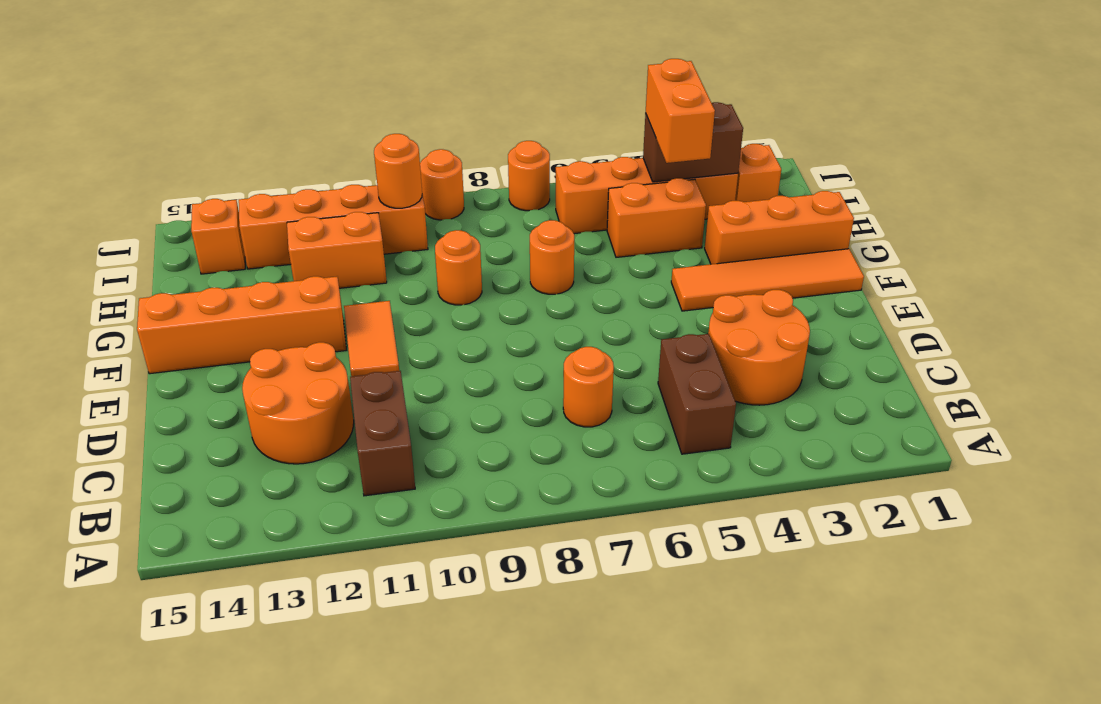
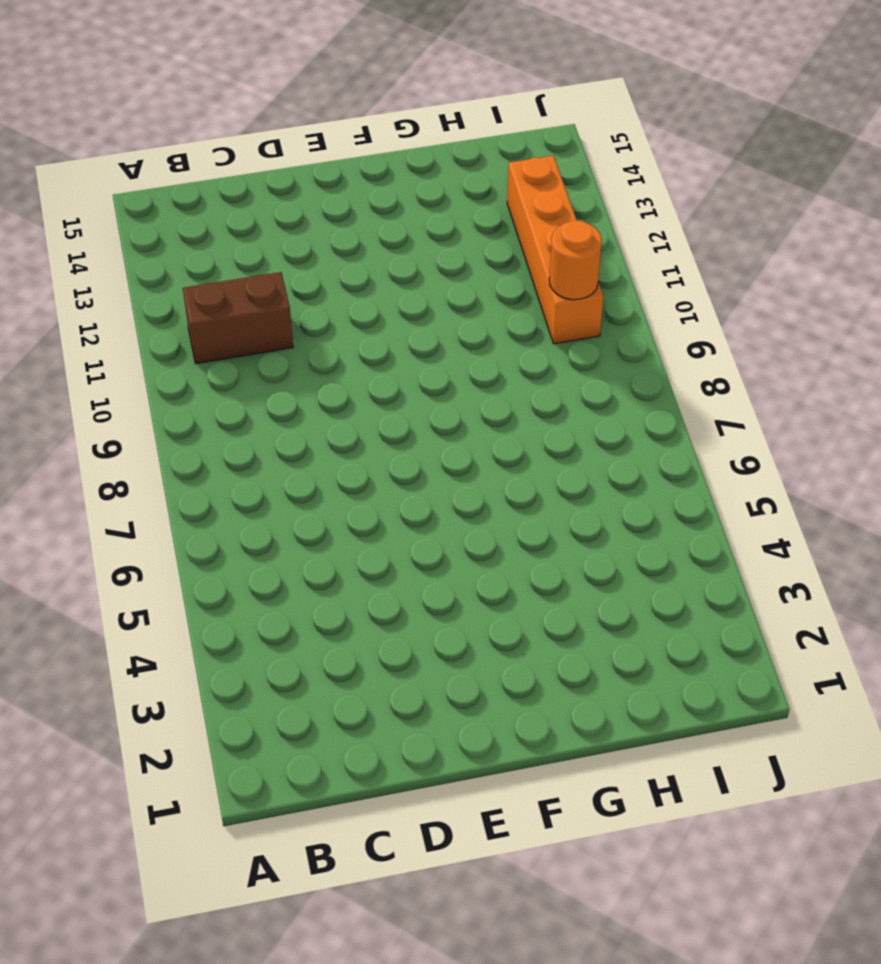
none -> brown 1x2 brick [658,334,736,454]
none -> orange 2x2 round brick [708,290,810,405]
none -> orange 1x1 round brick [563,347,614,427]

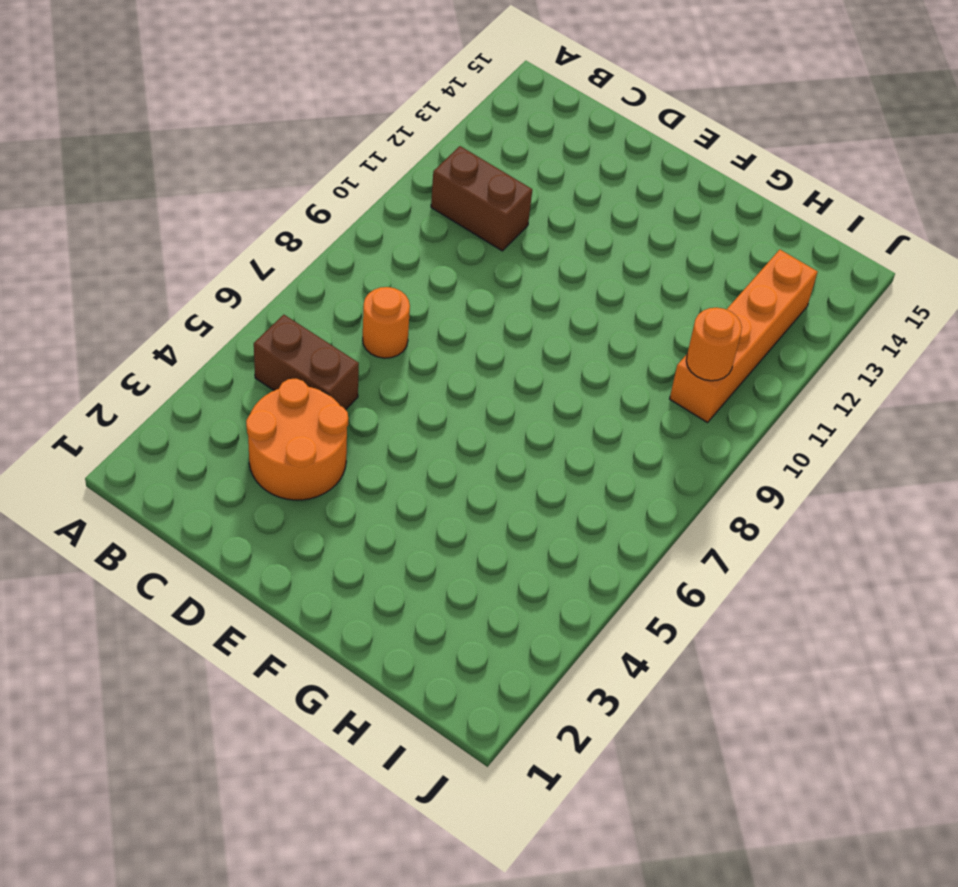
none -> orange 2x2 round brick [242,342,354,464]
none -> orange 1x2 tile [344,301,399,376]
none -> orange 1x4 tile [671,249,864,311]

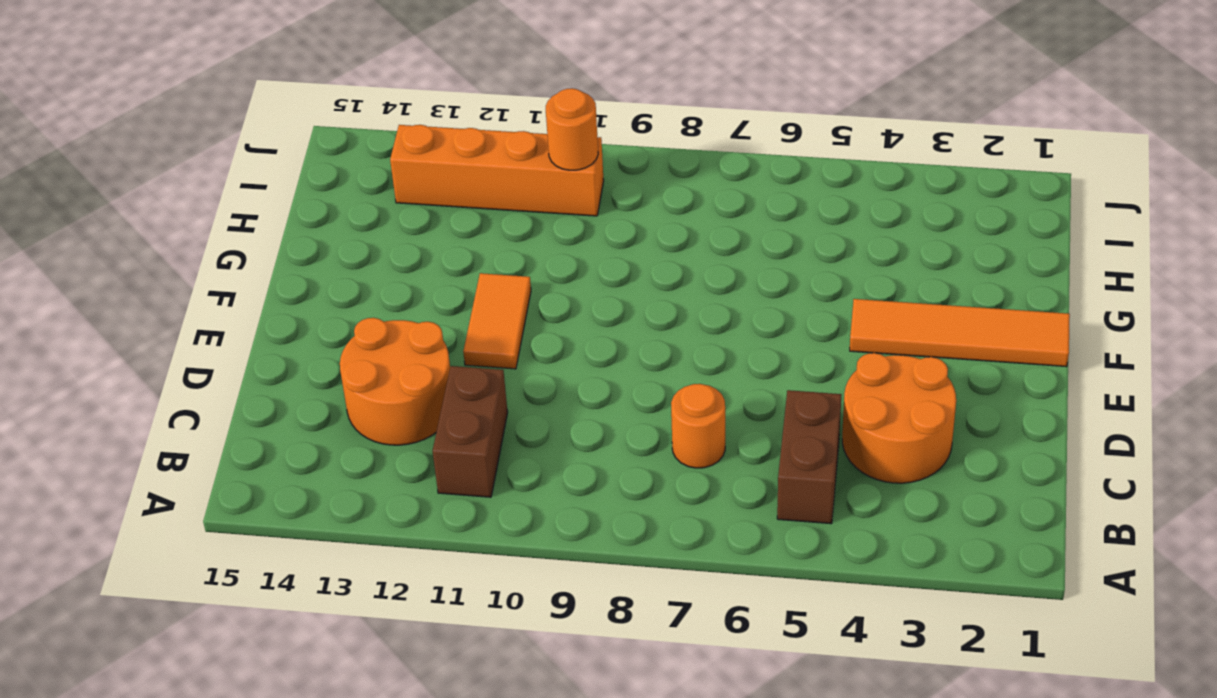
none -> orange 1x4 brick [137,276,346,374]
none -> orange 1x3 brick [705,191,854,264]
none -> orange 1x1 round brick [530,220,574,294]

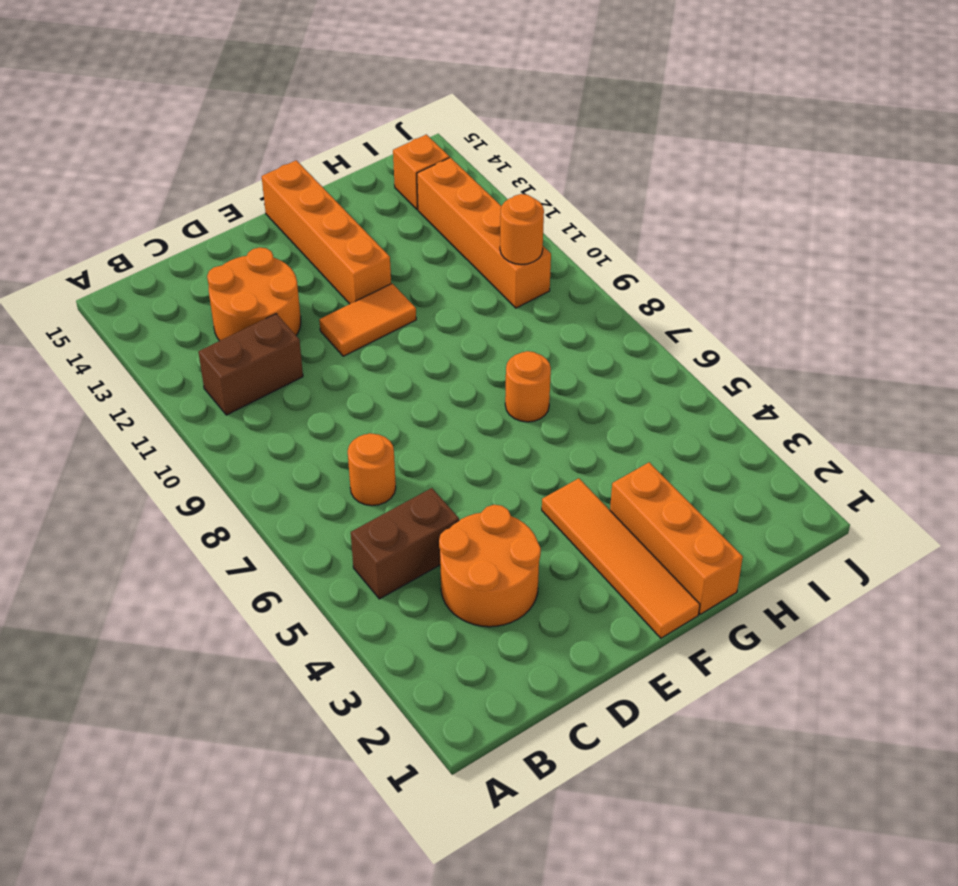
none -> orange 1x1 round brick [435,230,482,305]
none -> orange 1x2 brick [607,178,706,257]
none -> orange 1x2 brick [287,212,387,288]

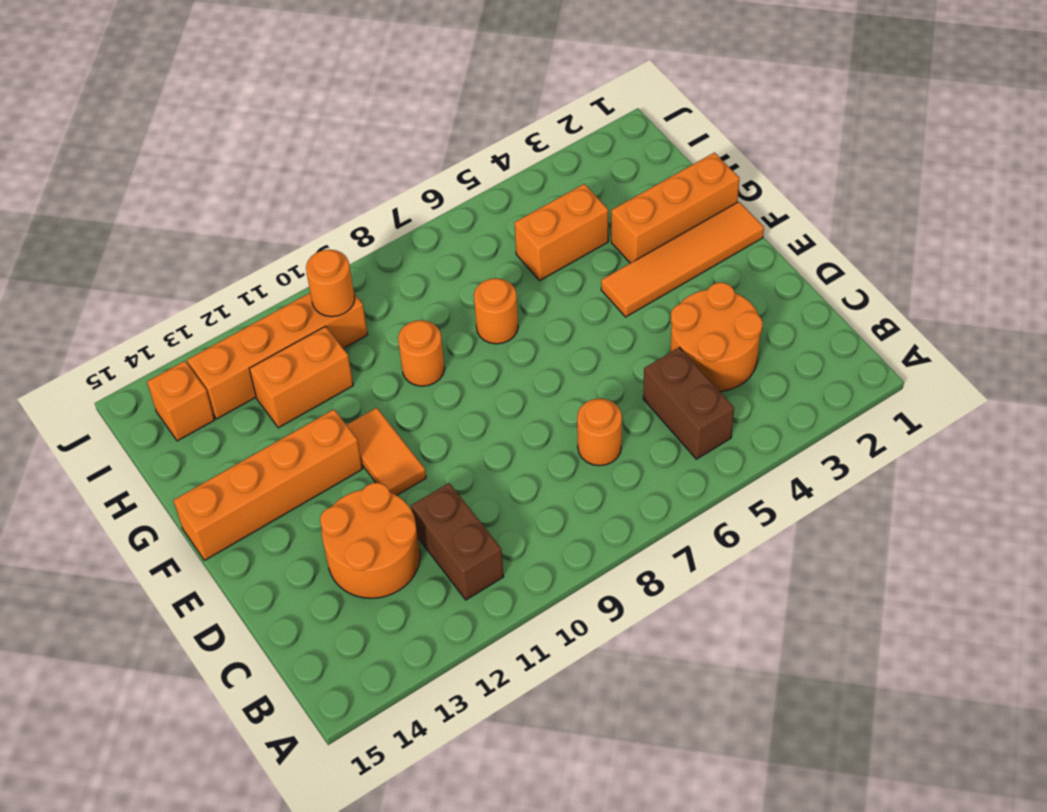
none -> orange 1x1 brick [735,144,781,202]
none -> orange 1x4 brick [556,157,738,234]
none -> orange 1x1 round brick [508,141,550,211]

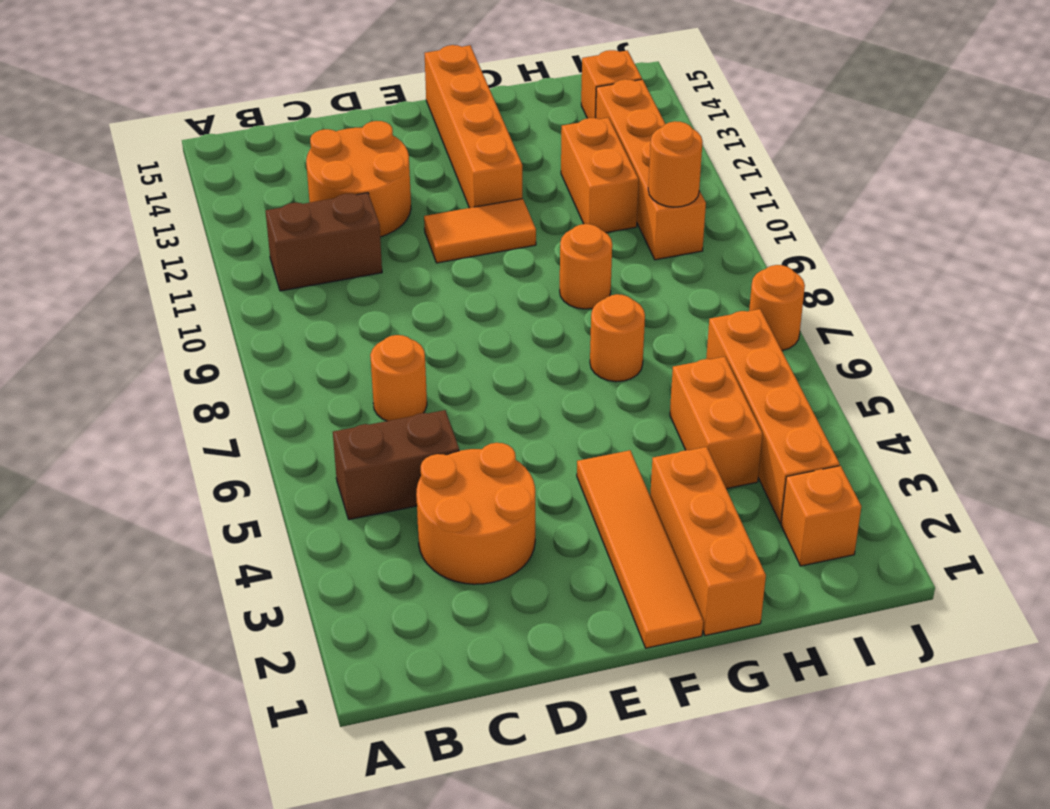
none -> orange 1x1 round brick [420,149,464,220]
none -> brown 1x2 brick [643,102,743,182]
none -> orange 1x2 brick [646,59,715,163]

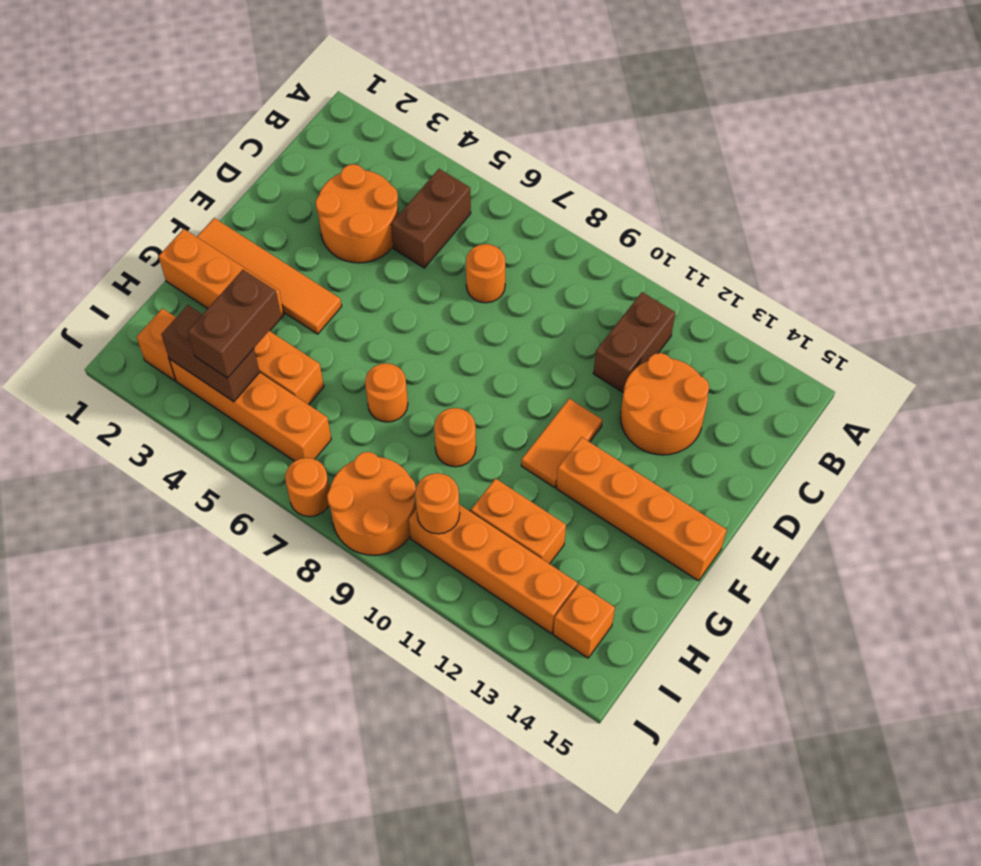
brown 1x2 brick [188,270,281,378] -> orange 1x2 brick [646,59,715,163]
orange 2x2 round brick [327,452,416,555] -> orange 1x1 round brick [420,149,464,220]

